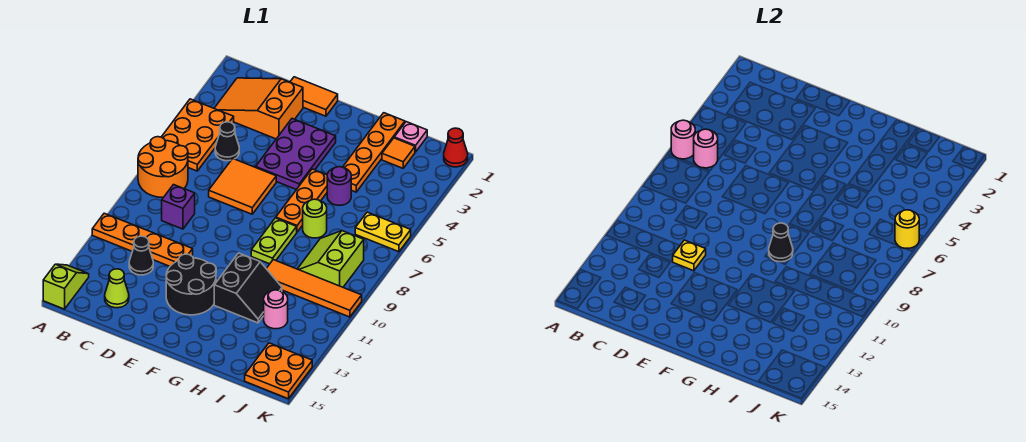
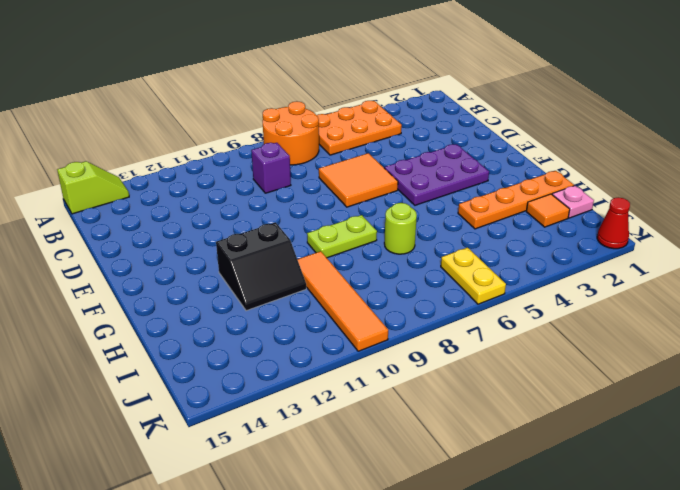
none -> orange 1x4 plate [92,213,193,266]
none -> orange 2x3 slope [214,78,303,139]
none -> black 1x1 cone [215,122,239,161]
none -> black 1x1 cone [129,236,153,275]

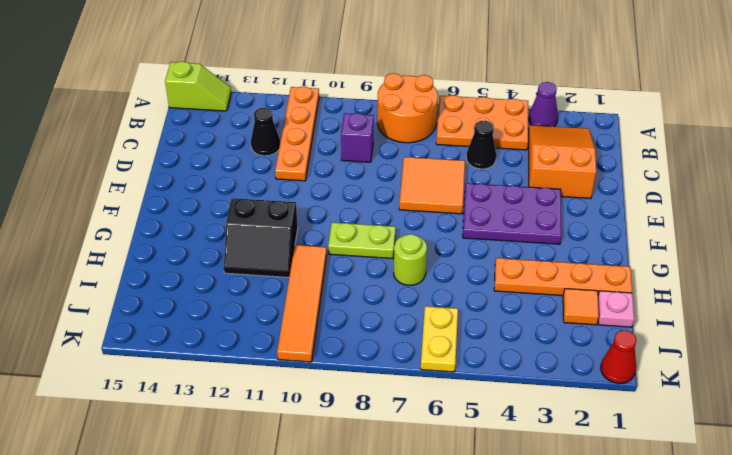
purple 1x1 cone [529,82,558,127] -> none
none -> lime 1x1 cone [105,269,129,308]
none -> orange 1x2 tile [290,77,338,116]
none -> black 2x2 round brick [166,254,216,315]
none -> orange 1x3 plate [276,169,327,232]

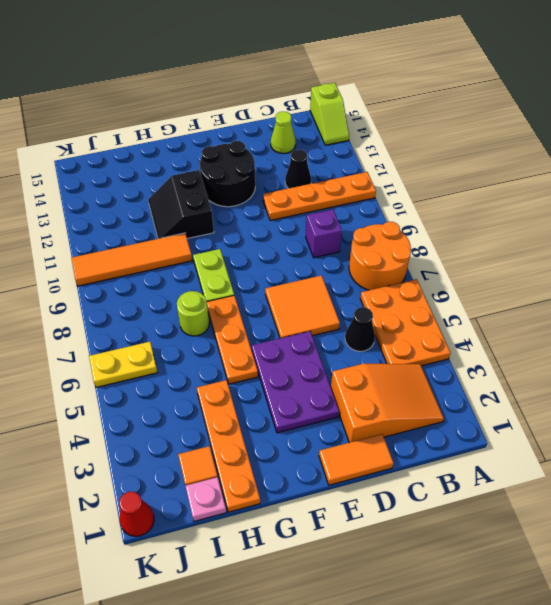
none -> purple 1x1 round brick [327,167,351,205]
none -> lime 2x2 slope [298,231,364,287]
none -> pink 1x1 round brick [264,290,288,329]
none -> orange 2x2 plate [245,343,312,399]

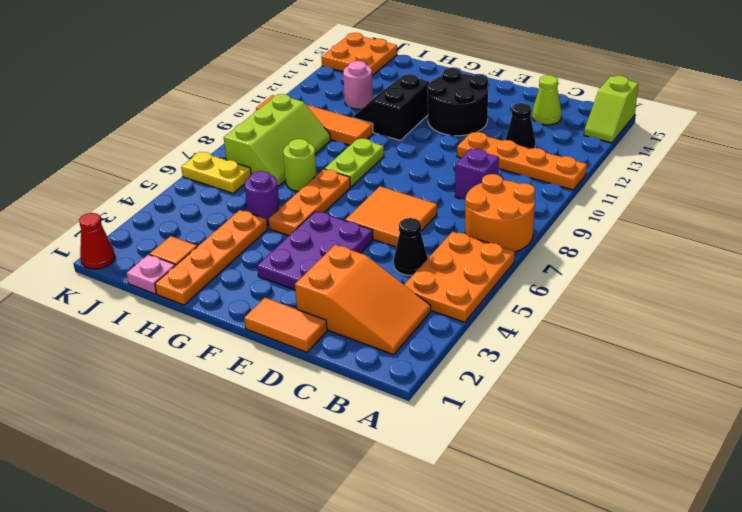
lime 2x3 slope [224,94,331,186] -> lime 2x2 slope [298,231,364,287]
none -> pink 1x1 round brick [671,120,695,159]
none -> pink 1x1 round brick [694,129,718,168]
none -> yellow 1x1 plate [673,240,706,271]
none -> black 1x1 cone [769,223,793,262]

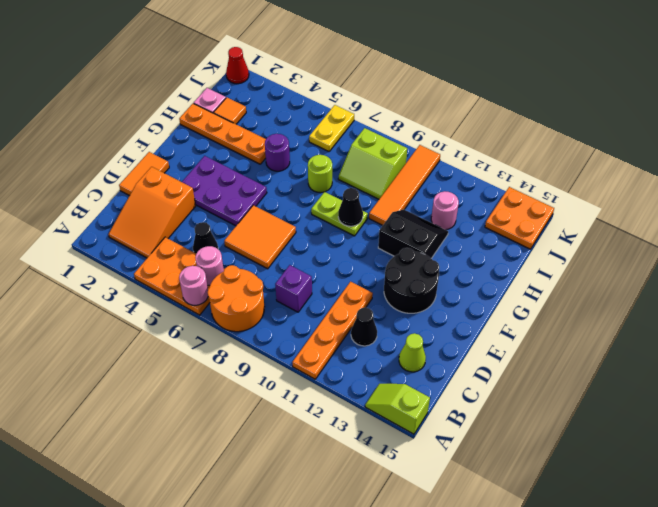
none -> orange 1x3 plate [276,169,327,232]
none -> yellow 1x1 plate [673,240,706,271]
none -> yellow 1x1 round brick [895,210,919,248]

